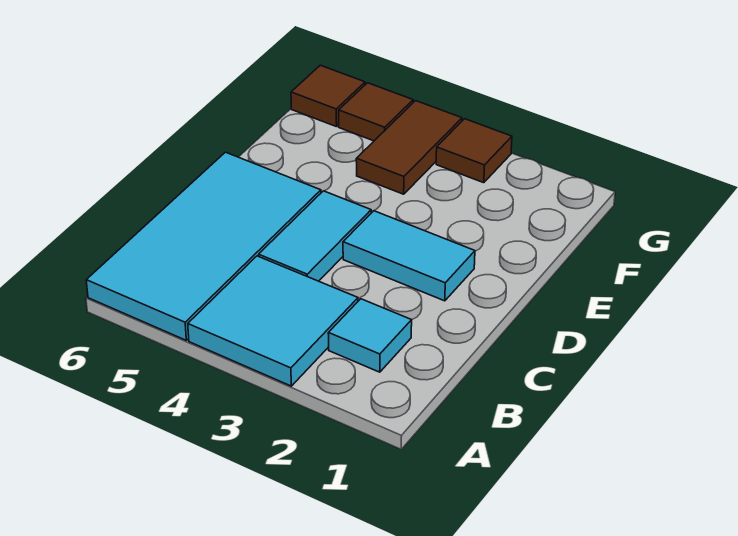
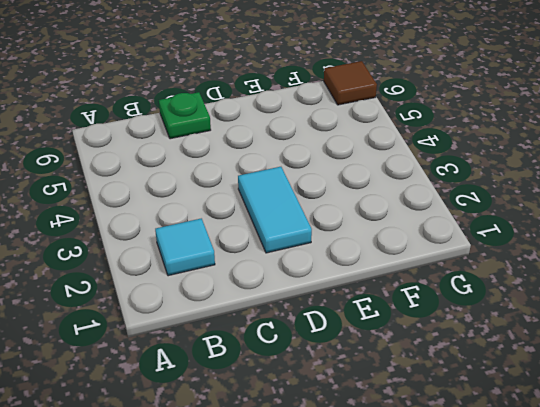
green 1x1 plate [159,92,211,139] -> cyan 2x4 tile [86,152,321,340]
none -> cyan 2x2 tile [188,256,358,386]
none -> cyan 1x2 tile [259,191,371,281]

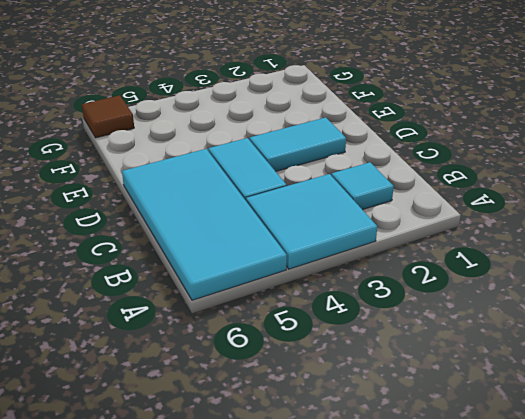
none -> brown 1x2 tile [356,101,462,194]
none -> brown 1x1 tile [436,119,512,183]

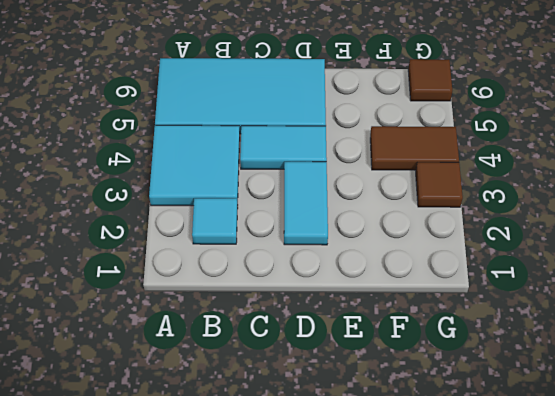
none -> brown 1x1 tile [339,83,413,141]

